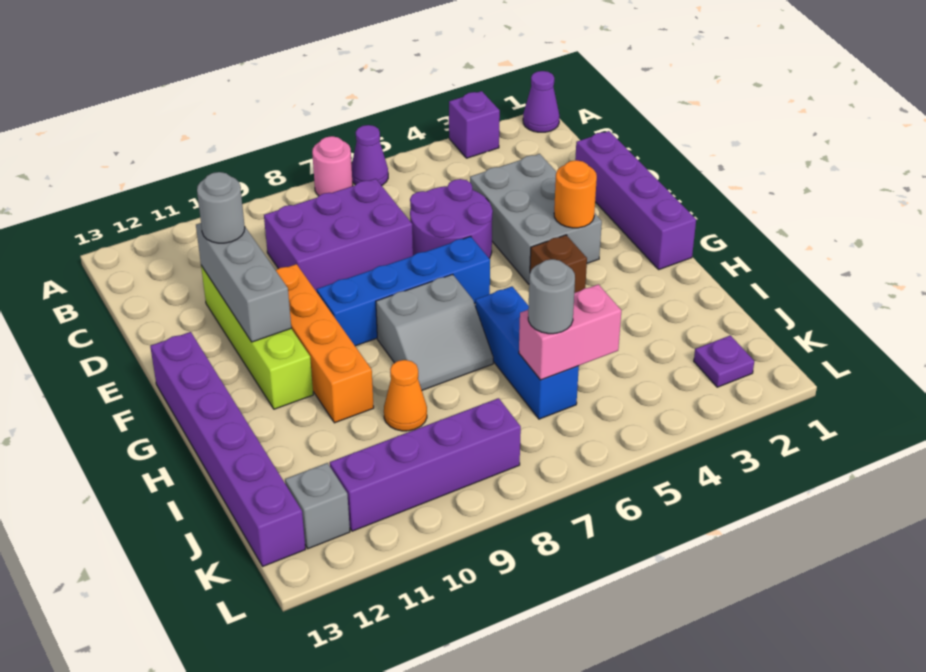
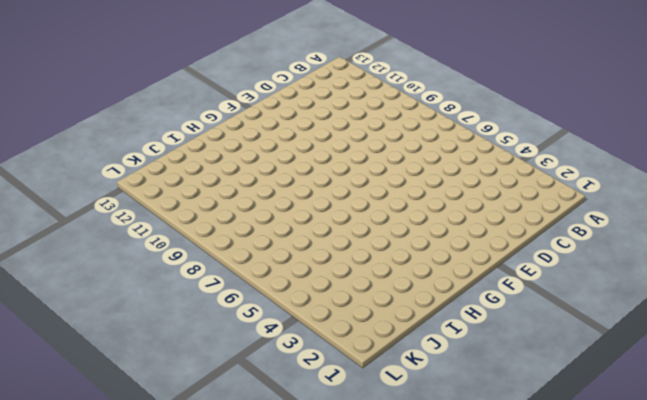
none -> purple 1x1 cone [523,71,559,132]
none -> purple 1x1 brick [449,91,500,158]
none -> purple 1x1 cone [352,125,388,185]

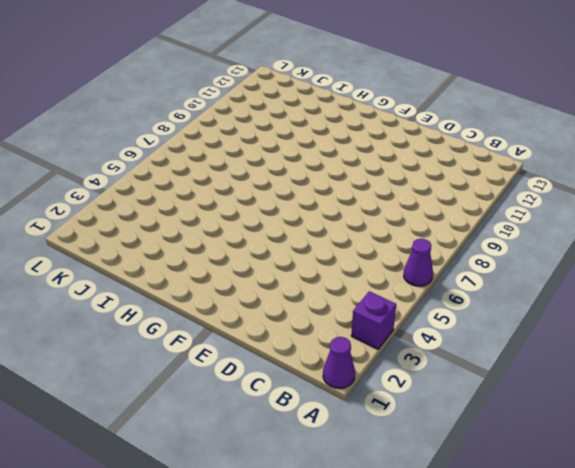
none -> pink 1x1 round brick [312,136,353,196]
none -> purple 2x3 brick [264,179,413,292]
none -> purple 1x4 brick [575,131,696,269]

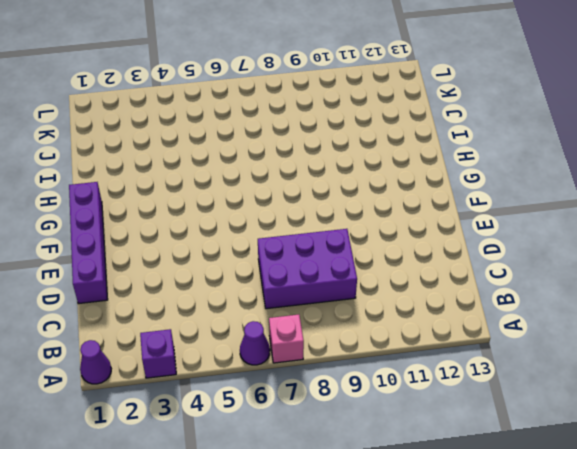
pink 1x1 brick [269,315,304,363] -> pink 1x1 round brick [312,136,353,196]
none -> grey 2x3 brick [470,154,602,284]
none -> purple 2x2 round brick [410,179,493,258]
none -> lime 1x4 brick [201,266,313,409]

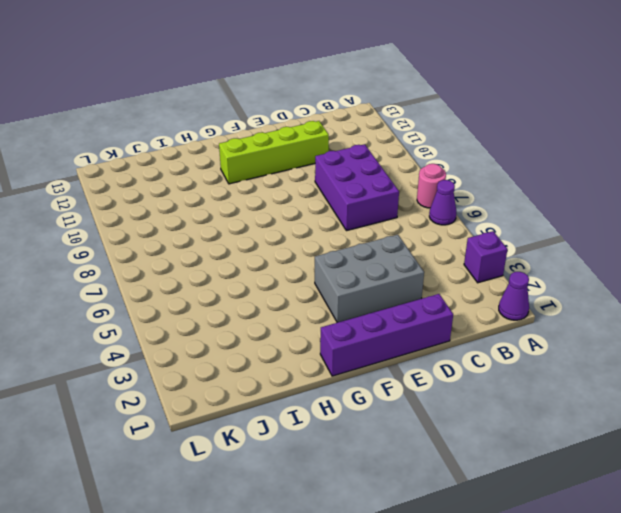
none -> purple 2x2 round brick [410,179,493,258]
none -> orange 1x4 brick [276,264,374,423]
none -> blue 1x4 brick [317,236,490,346]

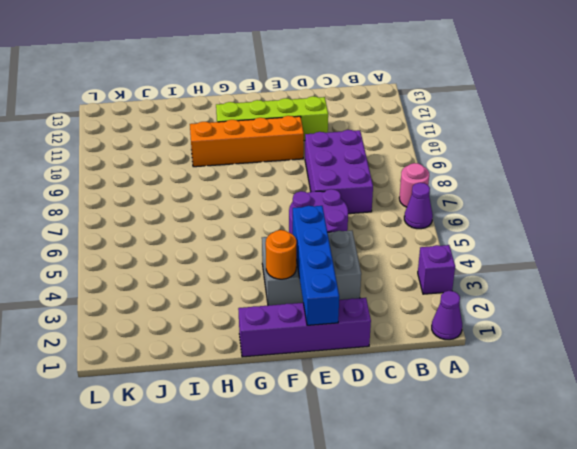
blue 1x4 brick [293,206,339,325] -> blue 1x4 brick moved to [317,236,490,346]
none -> purple 1x6 brick [150,332,306,566]
none -> brown 1x1 brick [530,235,587,293]
none -> grey 2x2 slope [376,274,493,390]

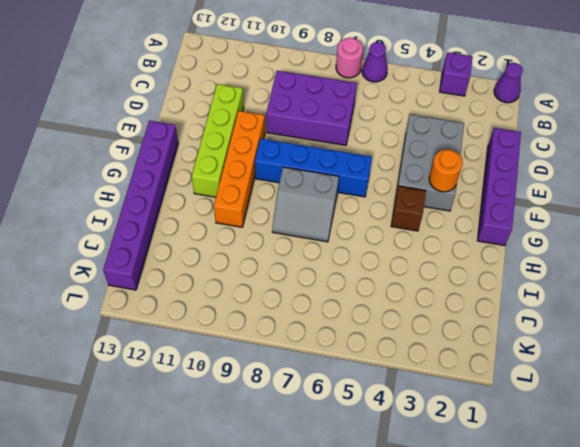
none -> purple 2x2 round brick [410,179,493,258]
none -> blue 1x3 brick [475,287,579,419]
none -> orange 1x1 cone [384,360,427,431]

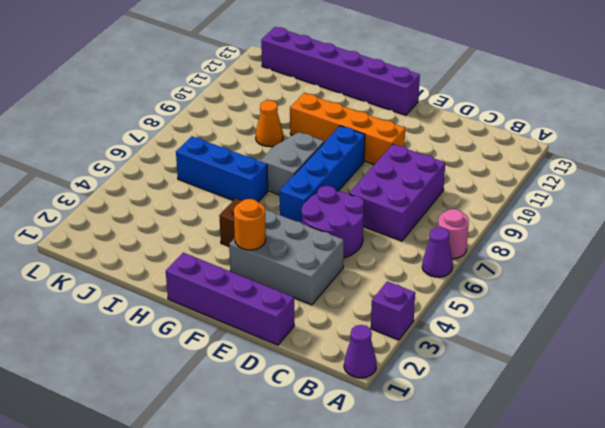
none -> lime 1x4 brick [201,266,313,409]
none -> purple 1x1 plate [694,335,754,387]
none -> purple 1x4 brick [330,398,521,531]

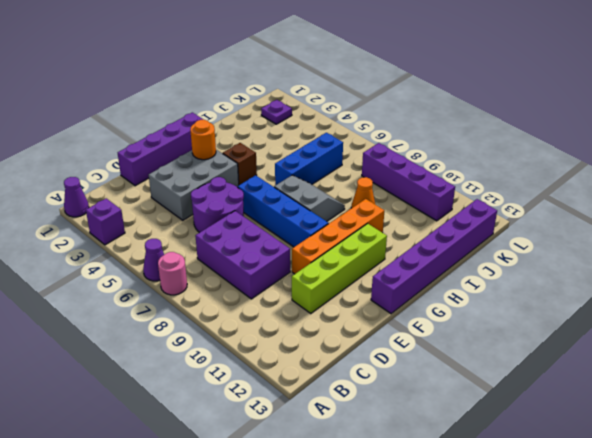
none -> grey 1x1 brick [285,463,350,549]
none -> grey 1x3 brick [196,223,291,342]
none -> pink 1x2 brick [519,284,622,380]

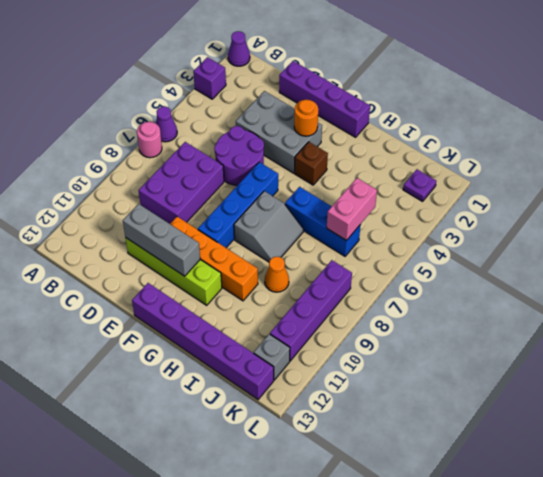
none -> grey 1x1 round brick [197,172,245,243]
none -> grey 1x1 round brick [528,259,575,334]

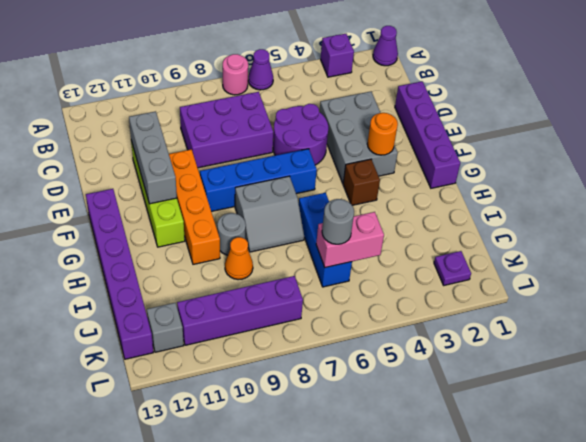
grey 1x1 round brick [217,213,246,255] -> grey 1x1 round brick moved to [197,172,245,243]

